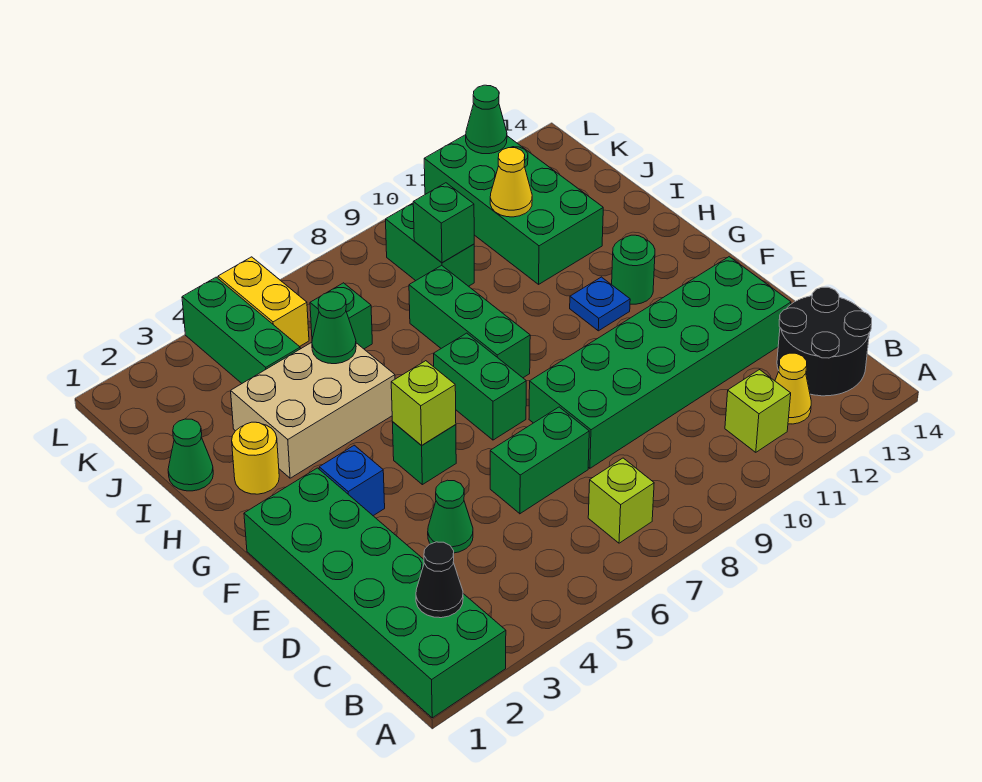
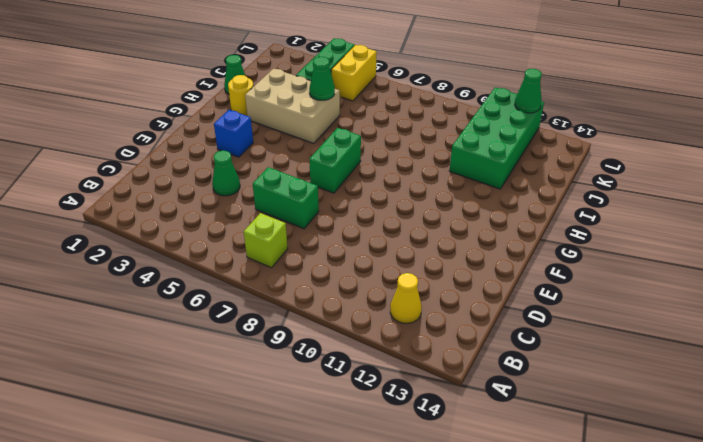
none -> green 2x6 brick [244,468,506,718]
none -> lime 1x1 brick [725,370,791,452]
none -> black 2x2 round brick [777,287,872,396]

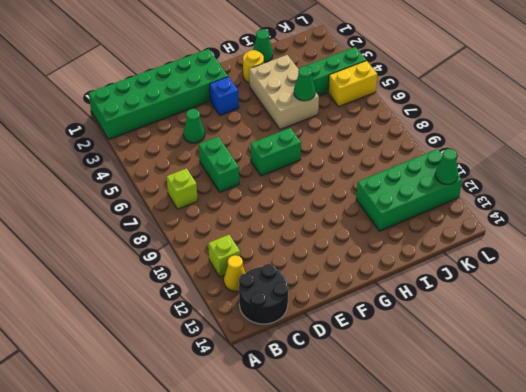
none -> green 2x6 brick [529,257,791,468]
none -> green 1x1 brick [392,422,456,485]
none -> green 1x3 brick [409,265,530,378]

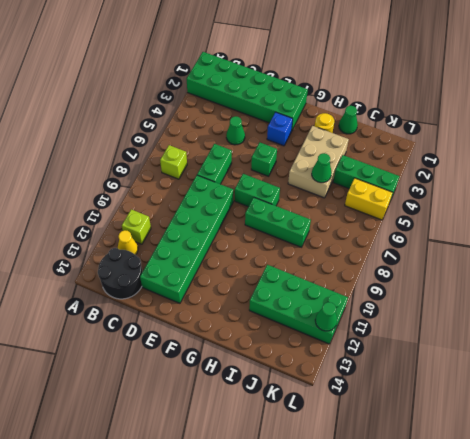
none -> blue 1x1 plate [570,277,630,331]
none -> green 1x1 round brick [612,235,655,304]
none -> green 1x1 brick [310,283,372,349]

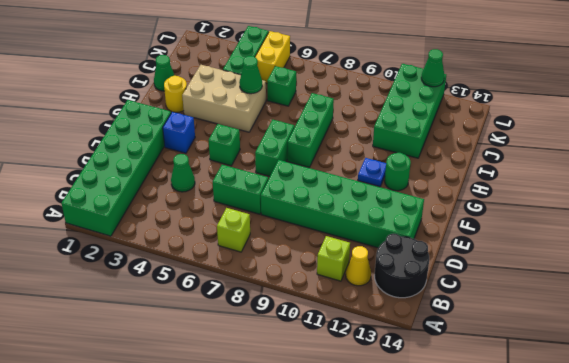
none -> green 1x2 brick [386,203,474,286]
none -> black 1x1 cone [416,542,463,618]
none -> lime 1x1 brick [391,361,456,445]

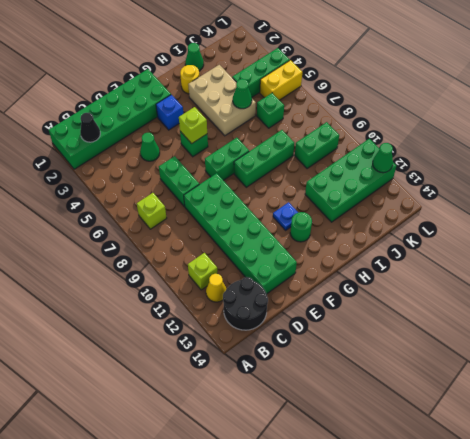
none -> green 1x1 brick [413,183,474,263]
none -> yellow 1x1 cone [490,148,532,217]

